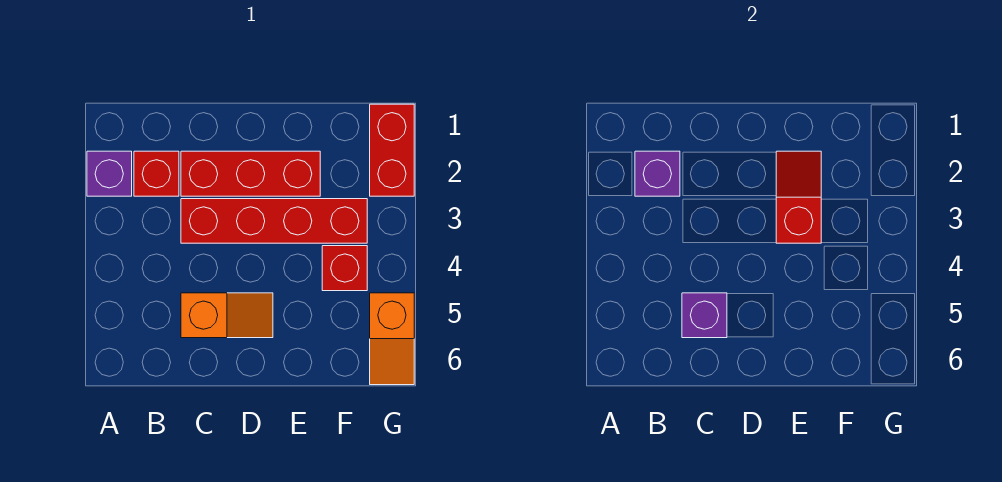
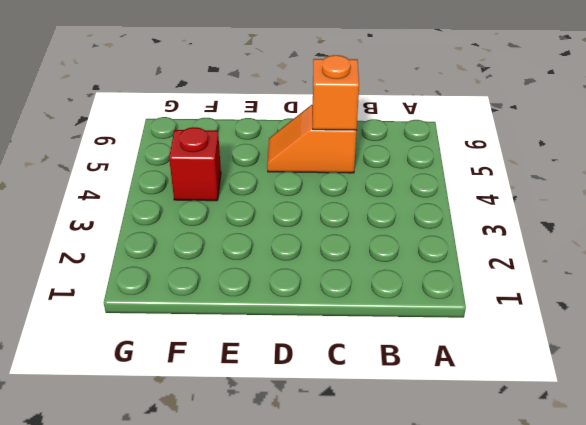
orange 1x1 brick [313,55,359,130] -> purple 1x1 brick [682,293,727,338]
none -> purple 1x1 brick [87,151,132,196]
none -> red 1x1 brick [134,151,179,196]

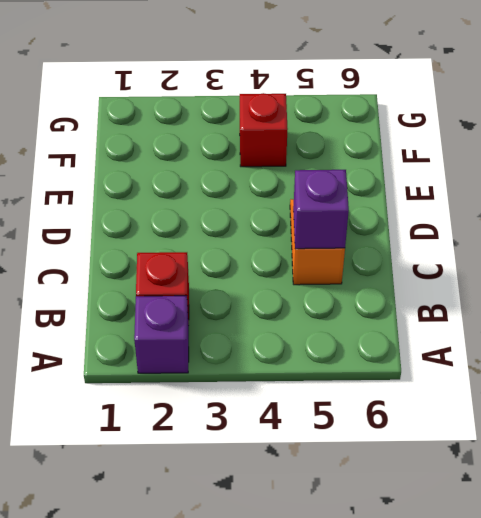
none -> red 1x3 brick [181,151,320,196]
none -> red 1x4 brick [181,199,367,243]

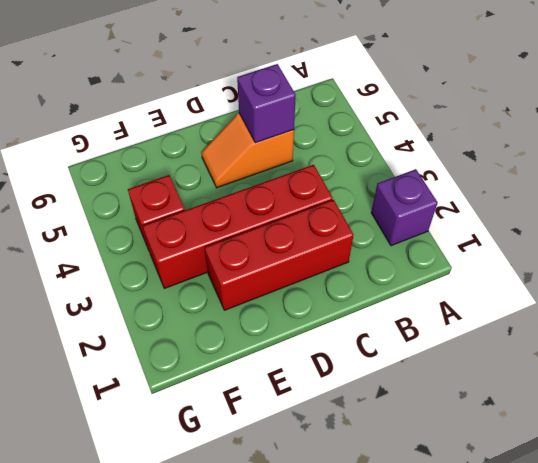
none -> red 1x1 brick [134,151,179,196]
none -> red 1x2 brick [370,104,414,196]

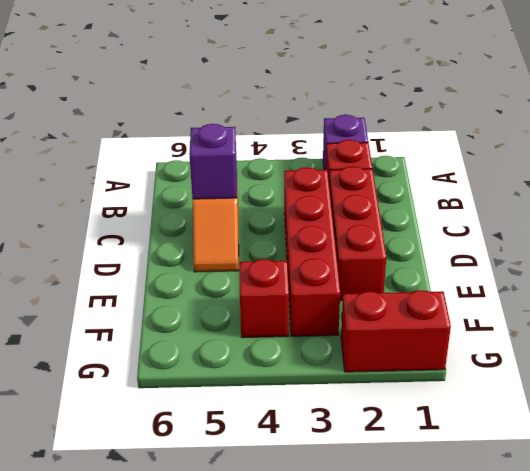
none -> orange 1x2 slope [370,293,414,385]
none -> purple 1x1 brick [635,151,680,196]

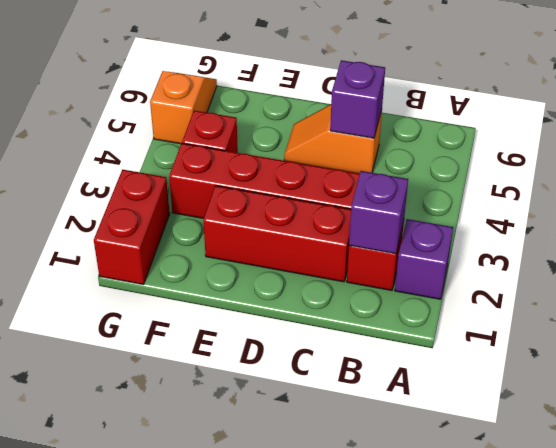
none -> red 1x2 slope [776,151,821,243]

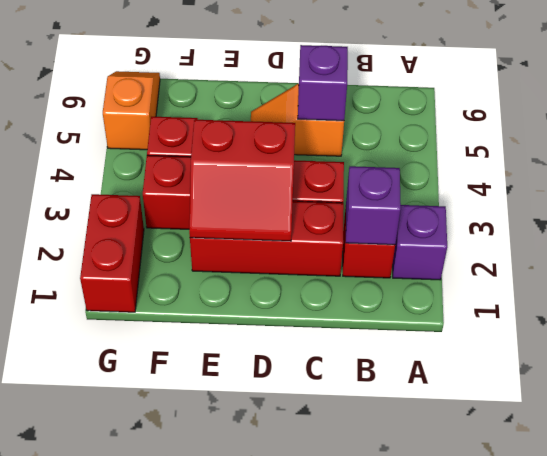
red 2x2 slope [189,119,295,241] -> red 1x2 slope [776,151,821,243]

